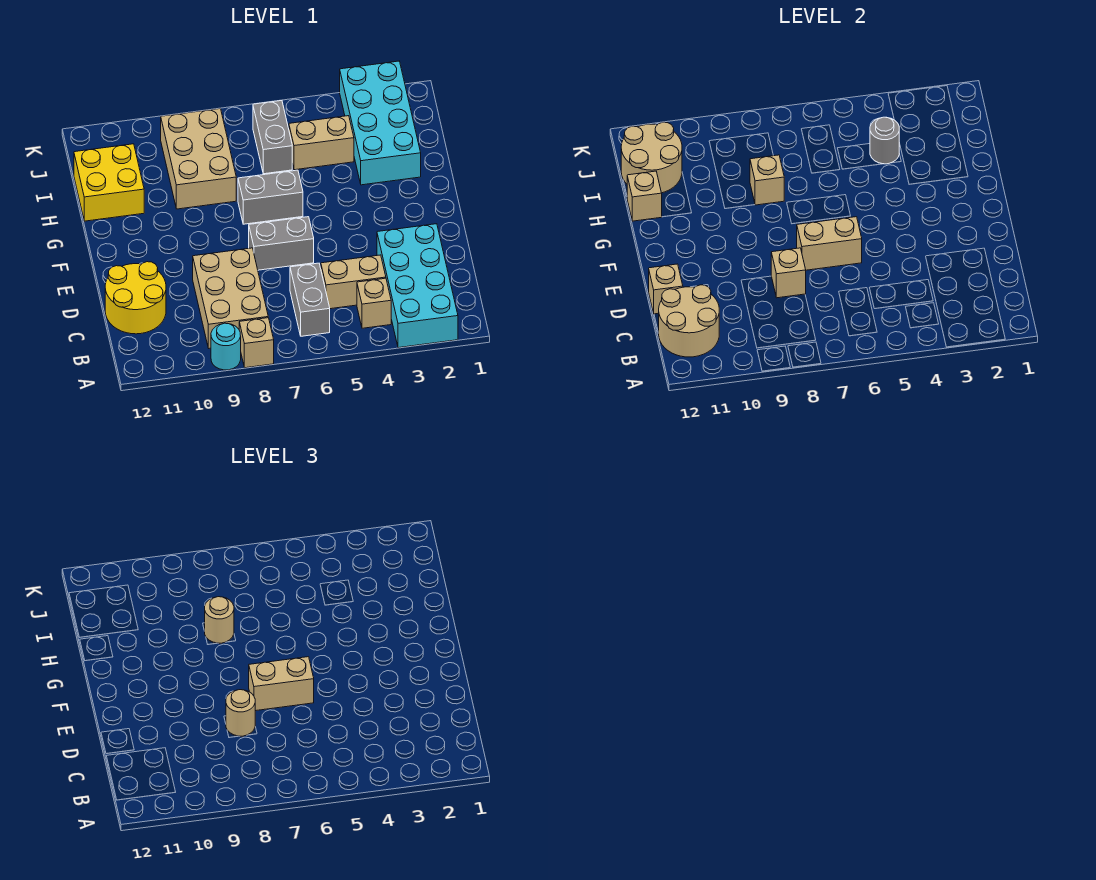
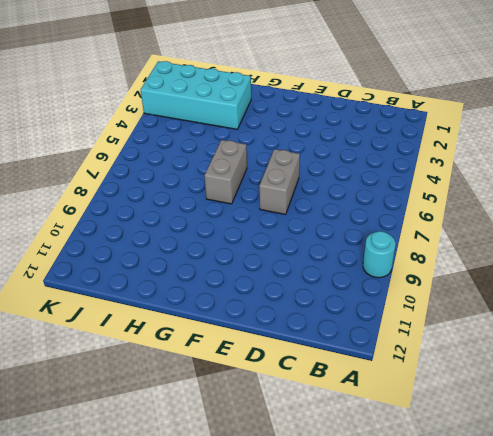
none -> cyan 2x4 brick [377,224,458,348]
none -> tan 1x1 brick [239,318,274,368]
none -> tan 1x1 brick [357,278,391,328]

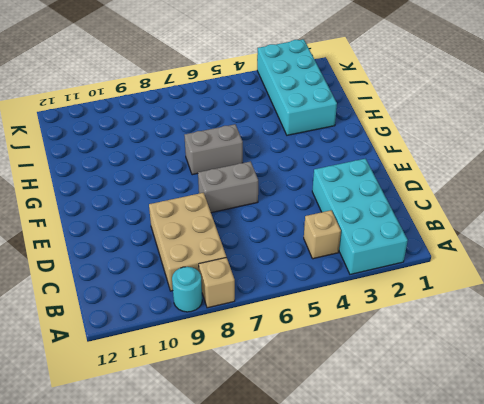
none -> grey 1x2 brick [290,263,330,336]
none -> tan 1x2 brick [321,255,386,309]
none -> yellow 2x2 round brick [105,262,166,334]

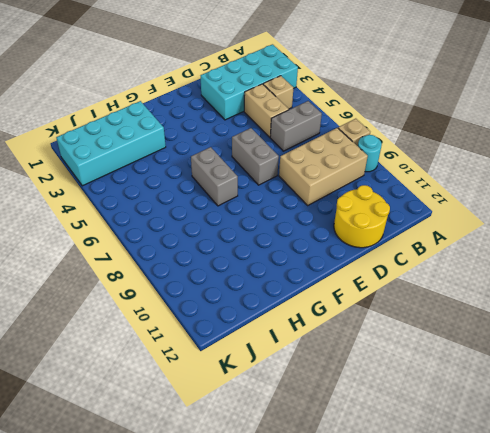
none -> tan 2x3 brick [161,109,236,209]
none -> yellow 2x2 brick [74,144,144,221]
none -> tan 1x2 brick [289,116,354,170]

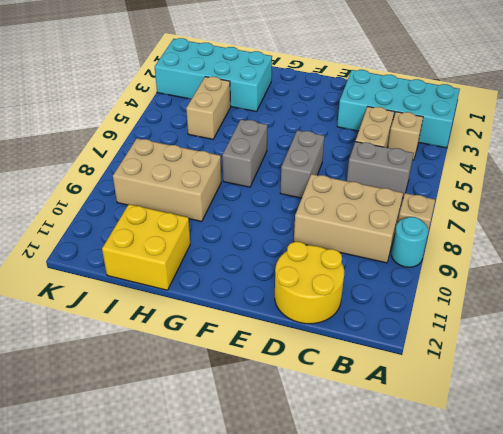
none -> grey 1x2 brick [253,100,292,174]
none -> tan 2x2 round brick [659,285,719,357]
none -> tan 1x1 brick [771,248,806,298]

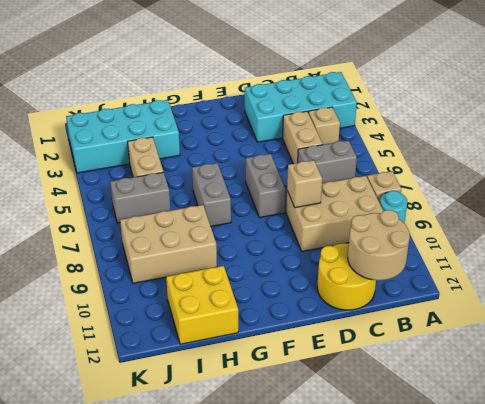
none -> tan 1x1 brick [649,264,683,314]
none -> tan 1x2 brick [797,217,862,270]
none -> tan 1x1 brick [750,155,784,205]

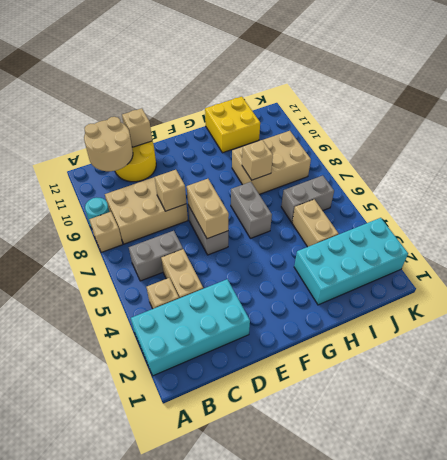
none -> tan 1x1 brick [627,171,662,221]
none -> grey 1x1 round brick [870,117,899,164]
none -> tan 2x2 round brick [621,122,682,193]

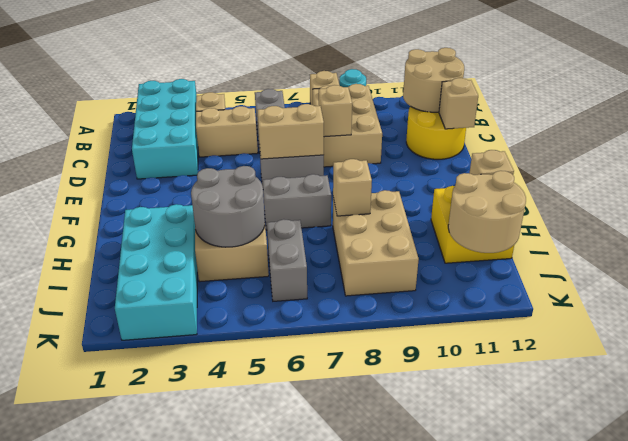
grey 2x2 round brick [191,166,265,247] -> grey 1x1 round brick [870,117,899,164]
none -> tan 1x1 round brick [226,690,255,736]
none -> tan 1x2 brick [249,657,314,711]
none -> tan 1x1 round brick [205,597,234,643]

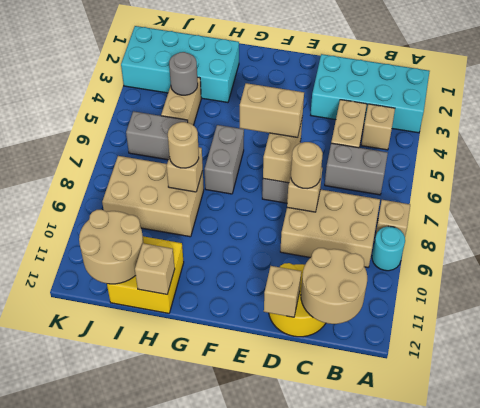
tan 1x2 brick [240,83,304,138] -> tan 1x2 brick turned to [249,657,314,711]

